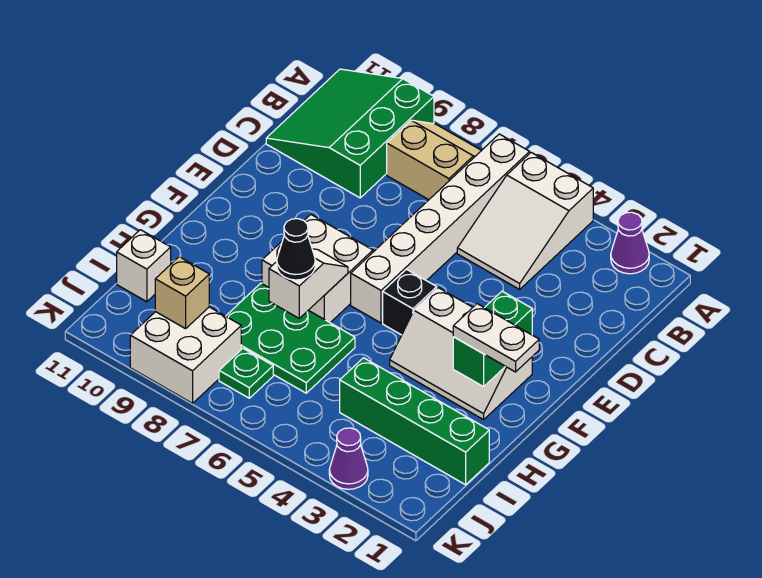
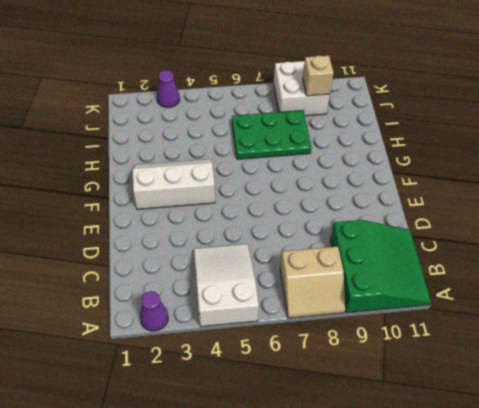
none -> white 1x6 brick [351,134,530,323]
none -> black 1x1 brick [383,269,437,335]
none -> white 2x2 brick [262,215,373,323]

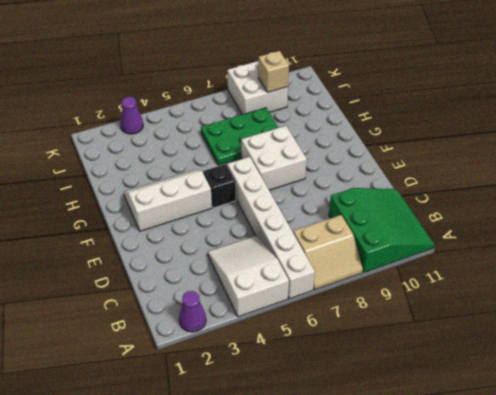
none -> green 1x4 brick [340,358,489,485]
none -> white 1x1 brick [117,230,171,302]
none -> green 1x1 plate [219,349,273,398]

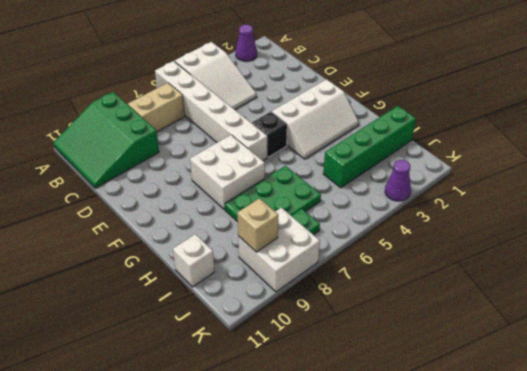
none -> green 1x2 brick [453,291,532,387]
none -> white 1x2 slope [269,249,348,318]
none -> white 1x2 plate [453,304,539,372]

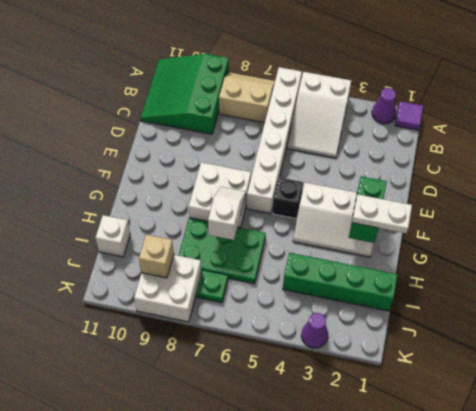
purple 1x1 tile [395,101,423,130] -> none
none -> black 1x1 cone [277,219,315,280]

